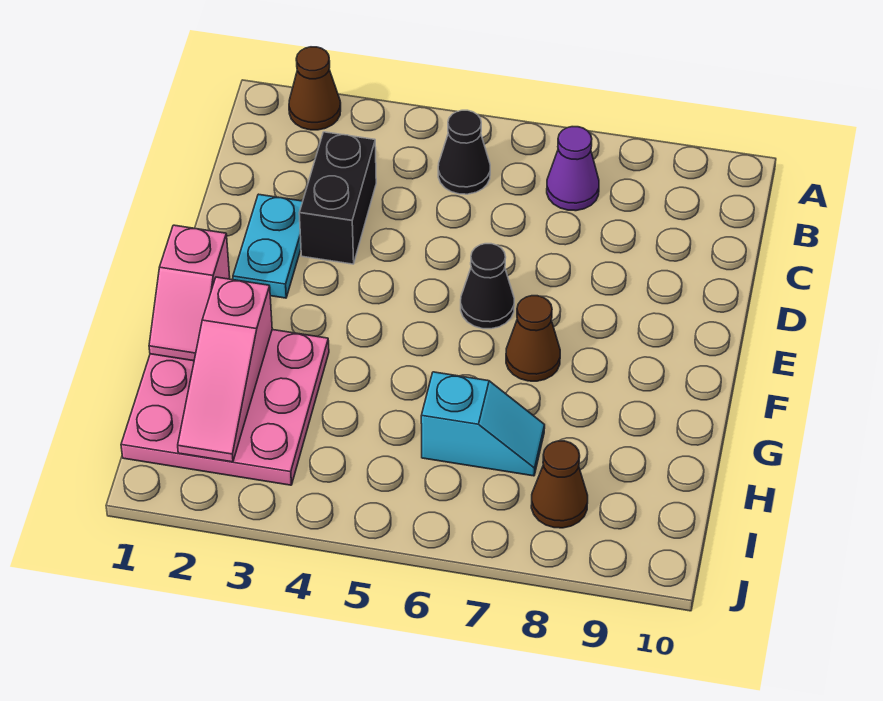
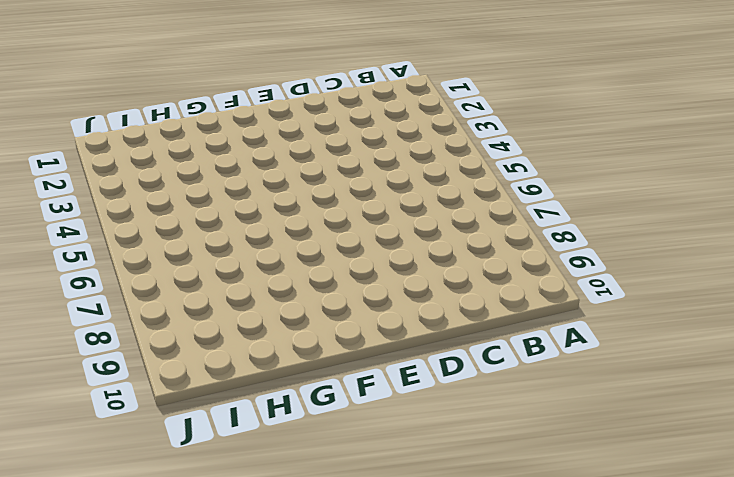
none -> brown 1x1 cone [289,47,341,130]
none -> black 1x1 cone [438,110,490,194]
none -> purple 1x1 cone [547,127,599,211]

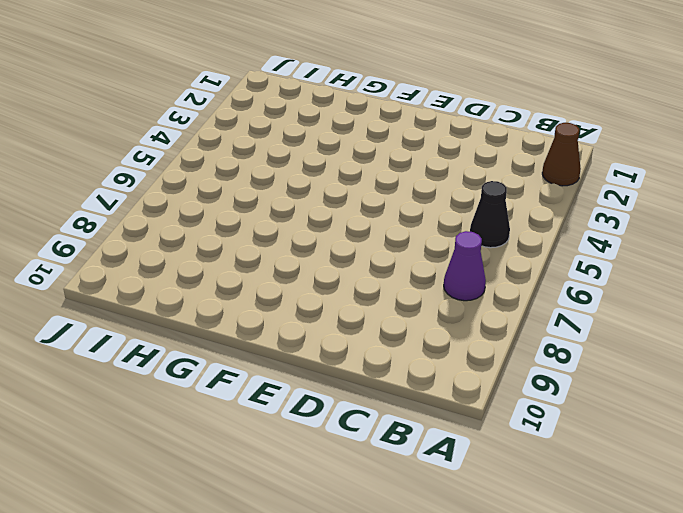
none -> black 1x2 brick [299,132,376,264]
none -> cyan 1x2 plate [233,194,303,298]
none -> black 1x1 cone [461,244,514,329]

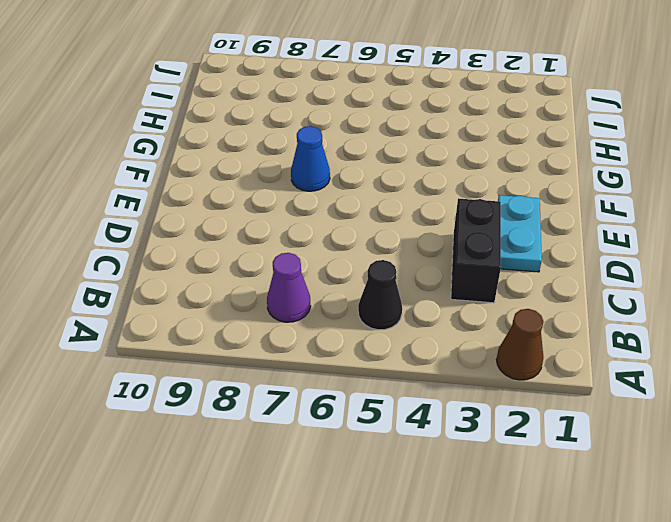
blue 1x1 cone [291,126,330,191] -> brown 1x1 cone [506,296,560,381]
none -> black 1x1 cone [461,244,514,329]
none -> pink 3x3 plate [121,330,329,485]
none -> cyan 1x2 slope [421,372,545,476]

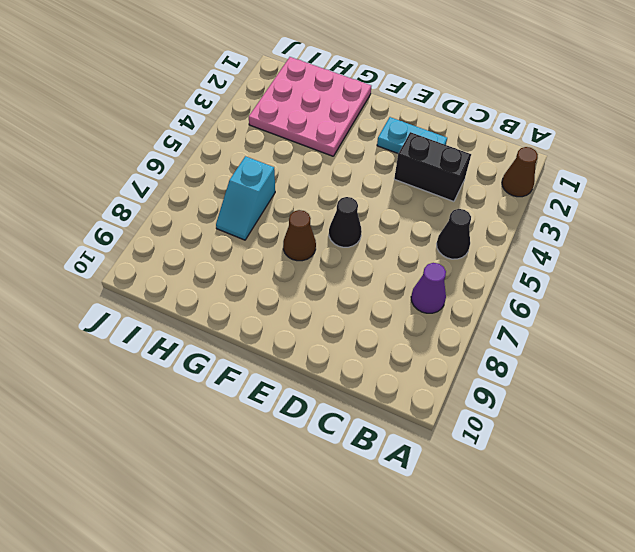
none -> brown 1x1 cone [531,441,588,528]
none -> pink 1x2 slope [149,225,230,361]
none -> pink 1x3 slope [178,277,272,462]

